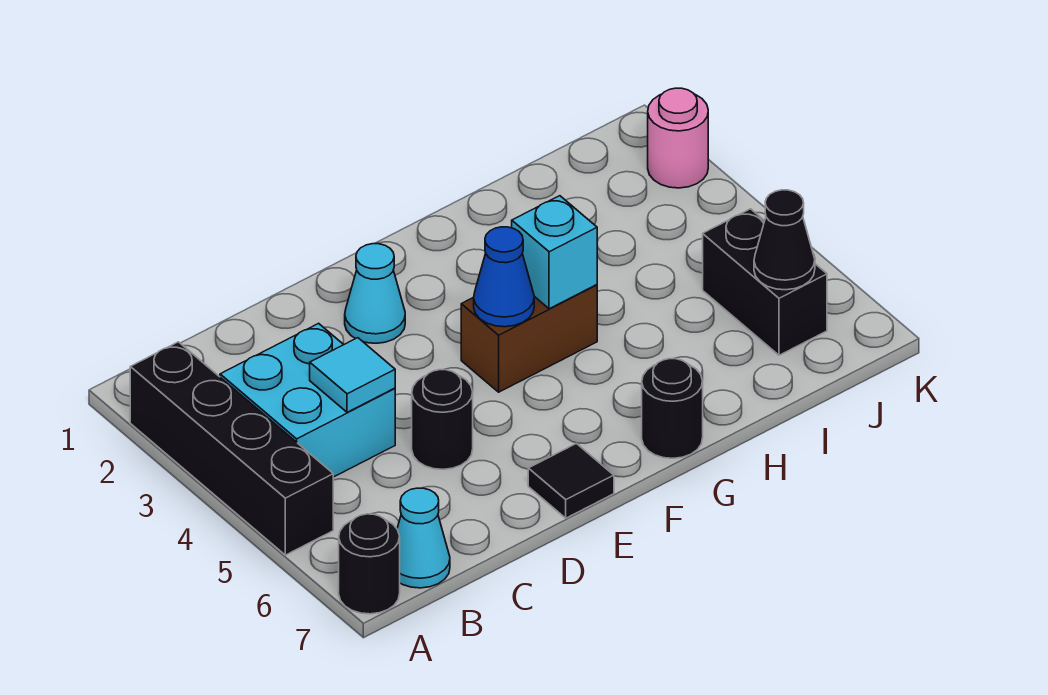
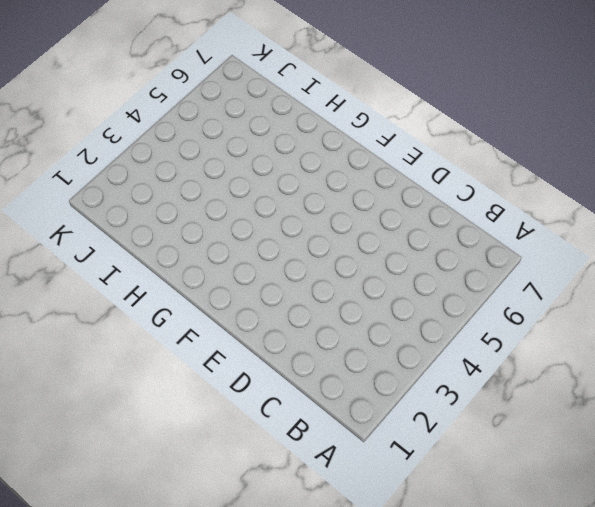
none -> black 1x4 brick [130,342,333,555]
none -> black 1x1 round brick [339,514,400,614]
none -> cyan 2x2 brick [220,323,395,477]

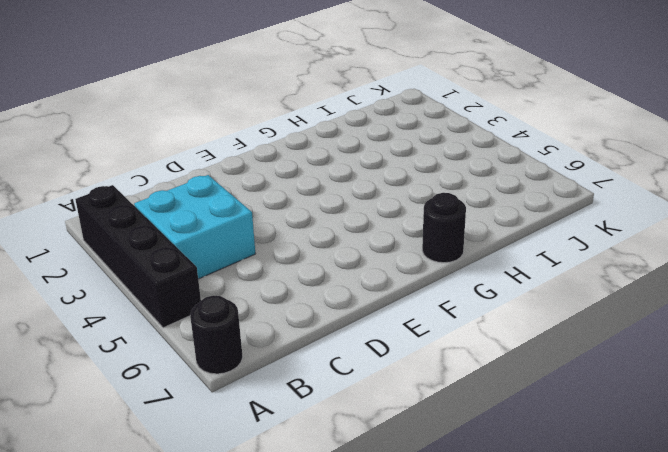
none -> cyan 1x1 cone [397,488,450,588]
none -> black 1x1 round brick [412,370,473,469]
none -> cyan 1x1 cone [345,244,405,343]

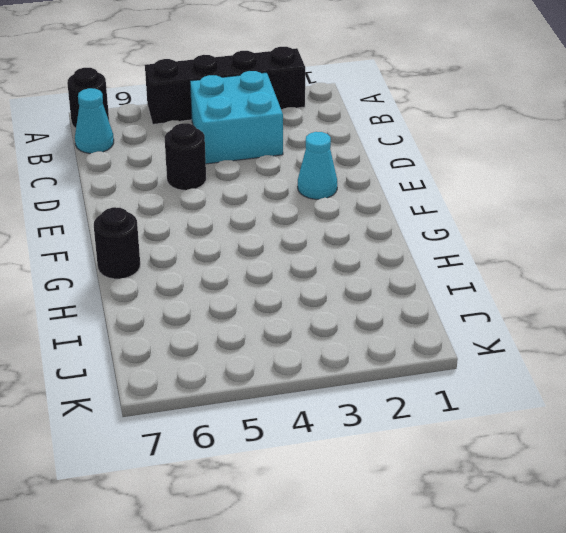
none -> black 1x1 tile [528,444,614,518]
none -> brown 1x2 brick [461,285,597,392]
none -> black 1x2 brick [703,209,827,355]

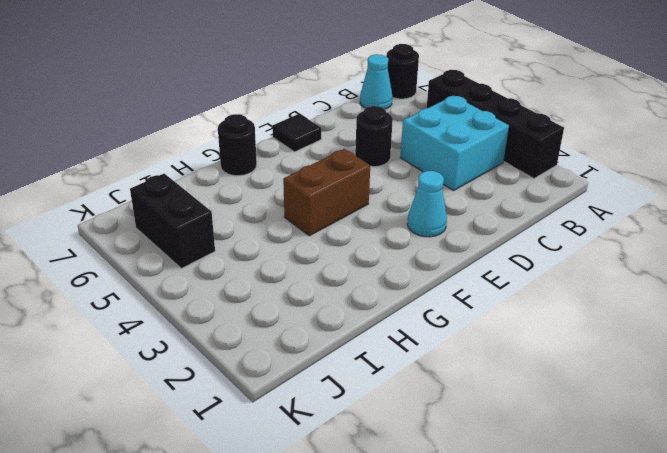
none -> pink 1x1 round brick [648,88,708,188]
none -> cyan 1x1 tile [310,338,395,412]
none -> blue 1x1 cone [474,227,534,327]

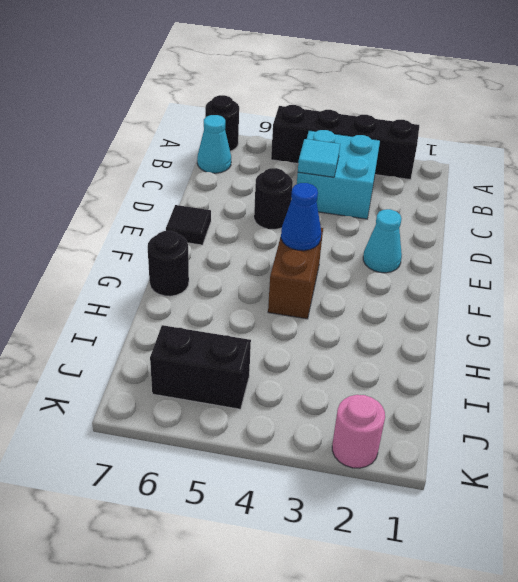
none -> cyan 1x1 brick [512,196,597,309]
none -> black 1x1 cone [754,190,815,290]

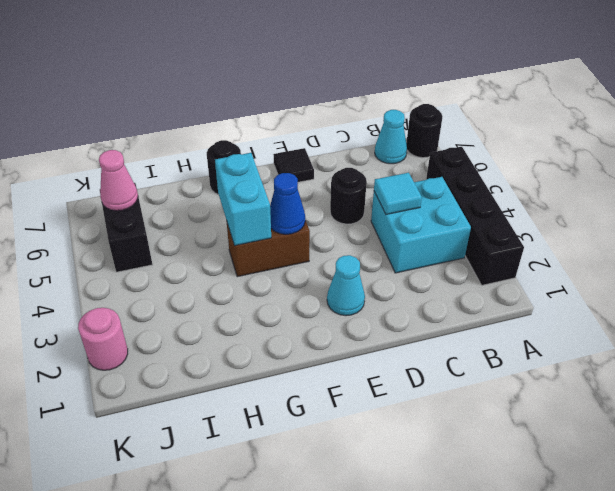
cyan 1x2 brick [215,153,271,246] -> cyan 1x1 brick [512,196,597,309]
pink 1x1 cone [99,150,138,211] -> black 1x1 cone [754,190,815,290]

